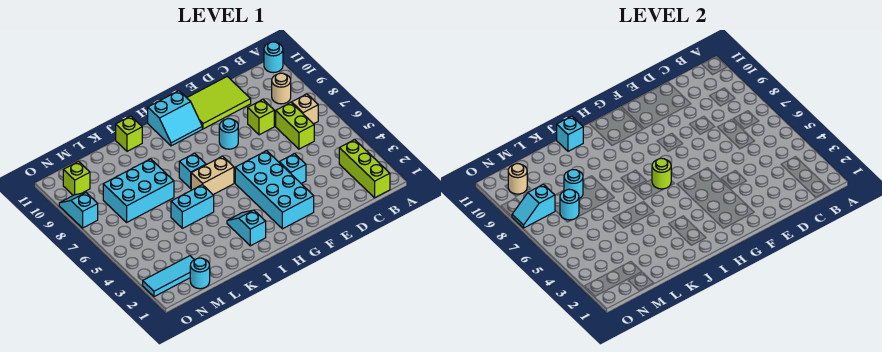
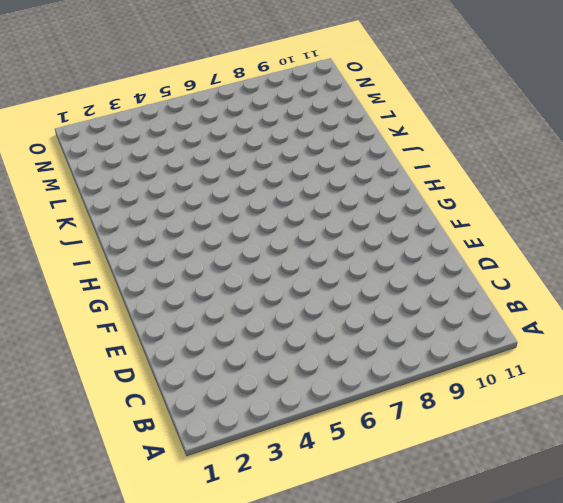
none -> cyan 1x1 round brick [264,42,283,73]
none -> lime 1x3 brick [339,140,390,198]
none -> tan 1x1 brick [292,94,318,124]

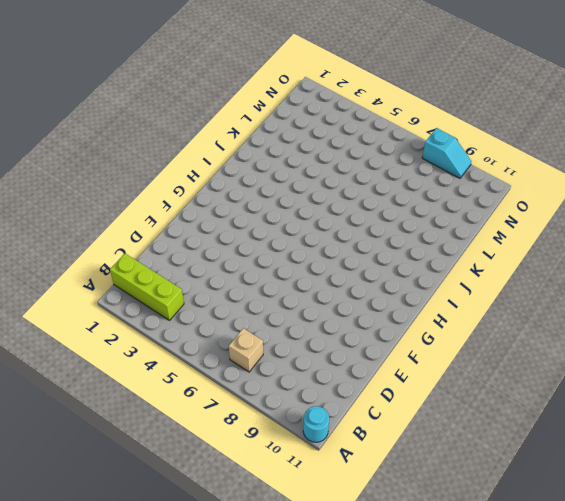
none -> tan 1x1 round brick [272,73,291,104]
none -> lime 1x2 brick [276,103,314,149]
none -> lime 1x1 brick [248,100,274,135]

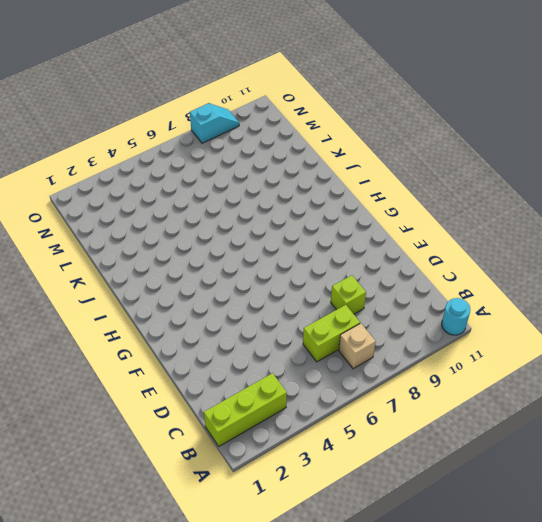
none -> tan 1x1 round brick [272,73,291,104]
none -> lime 2x3 tile [187,77,251,129]
none -> cyan 1x1 brick [279,154,306,183]

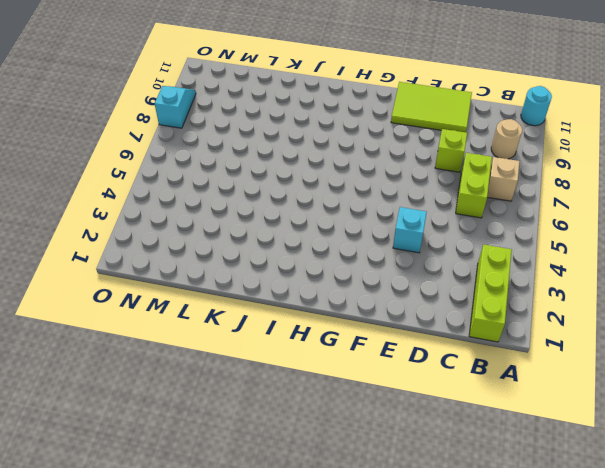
none -> cyan 2x4 brick [235,151,314,229]
none -> cyan 1x1 round brick [219,119,238,149]
none -> cyan 2x2 slope [148,91,202,146]

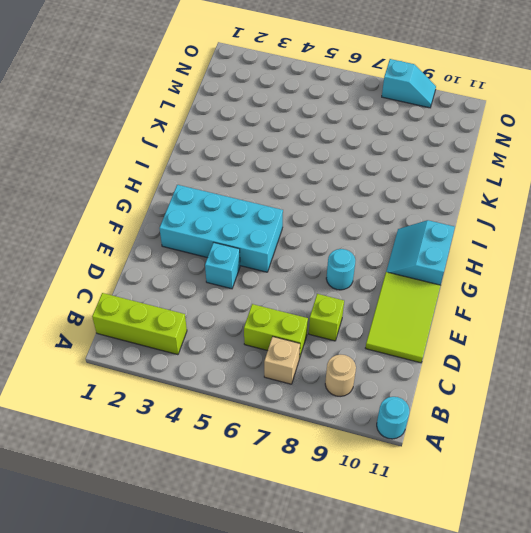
none -> tan 1x2 brick [191,156,234,195]
none -> cyan 1x2 slope [227,210,266,246]
none -> cyan 1x1 brick [179,153,206,188]

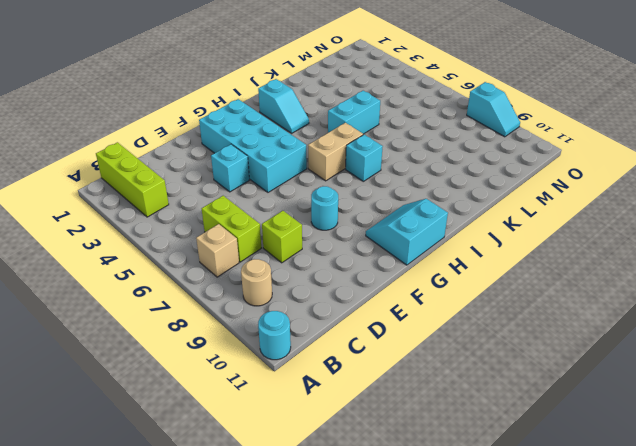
none -> lime 2x3 tile [187,77,251,129]
none -> lime 1x1 brick [116,116,142,151]
none -> cyan 2x3 brick [103,159,174,222]

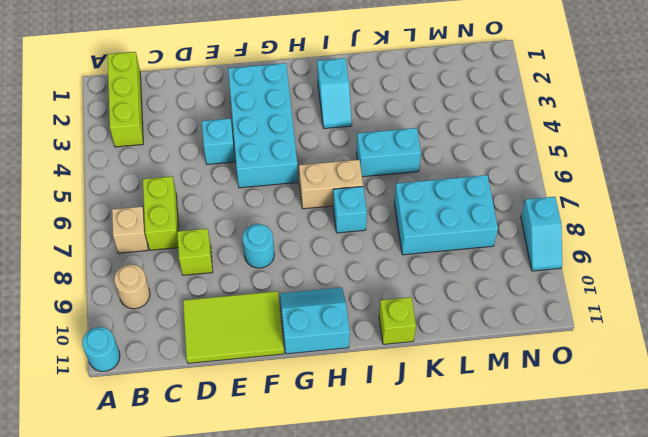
none -> cyan 1x1 round brick [190,258,210,289]
none -> cyan 1x3 tile [143,256,194,297]
none -> lime 1x1 brick [63,162,90,195]

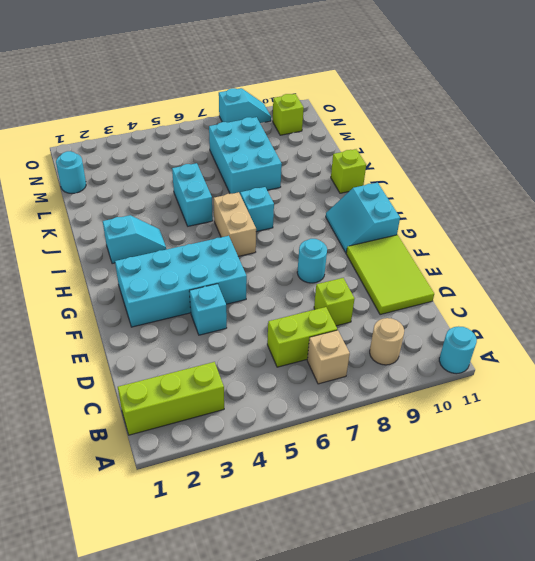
none -> cyan 1x3 tile [143,256,194,297]
none -> lime 1x1 round brick [652,158,671,189]
none -> cyan 1x1 brick [557,116,583,151]

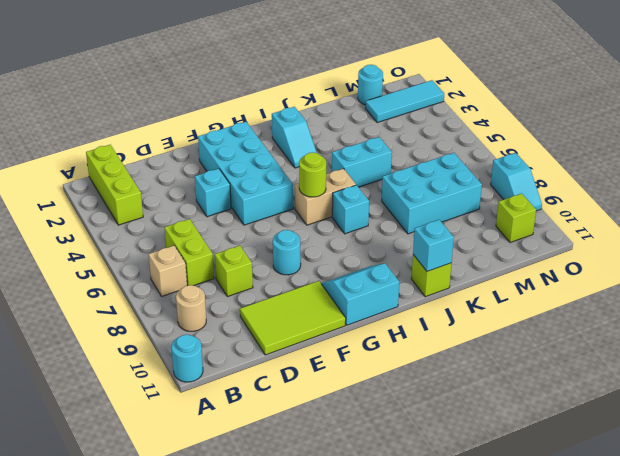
none -> cyan 1x1 round brick [564,170,583,199]
none -> cyan 1x1 round brick [560,189,579,220]
none -> cyan 1x2 slope [512,184,555,228]

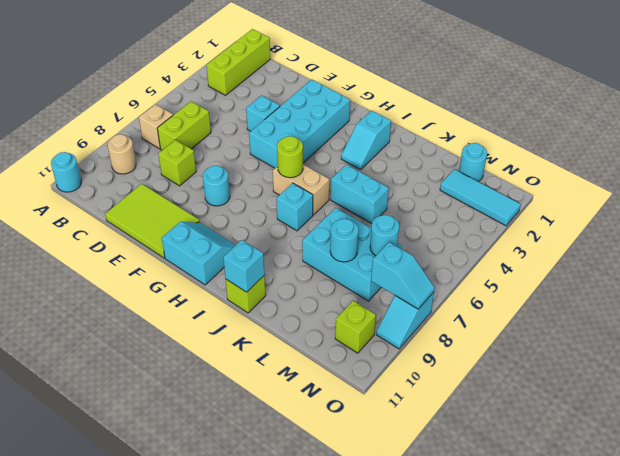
none -> tan 1x1 round brick [508,164,527,194]

